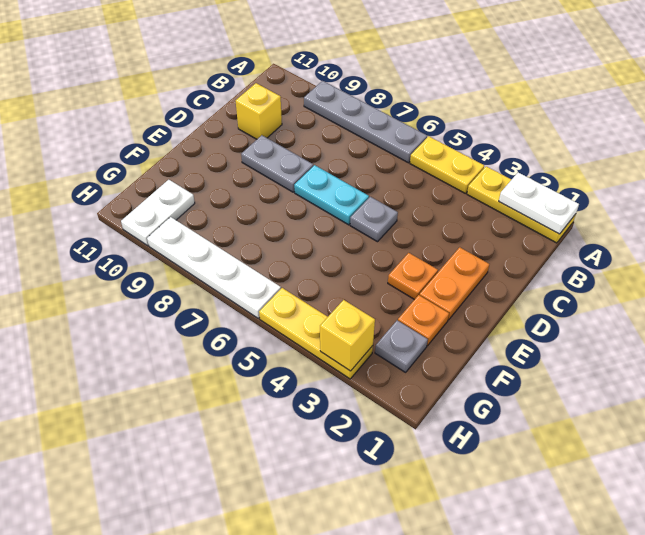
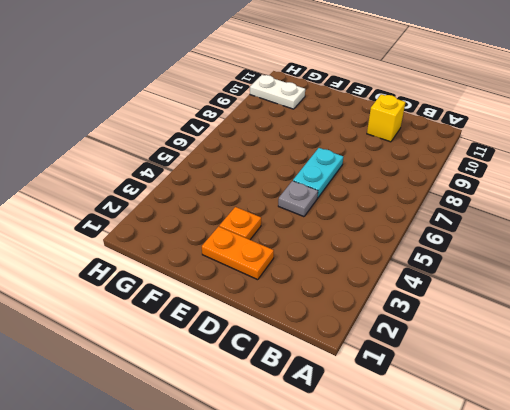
none -> yellow 1x3 plate [467,166,576,243]
none -> yellow 1x2 plate [410,136,484,194]
none -> grey 1x4 plate [304,81,427,163]

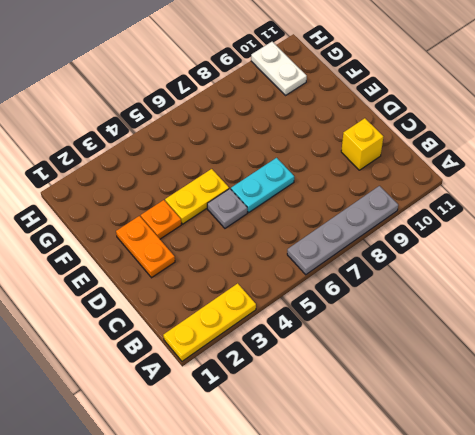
yellow 1x2 plate [165,169,229,224] -> yellow 1x2 plate moved to [410,136,484,194]
none -> grey 1x2 plate [241,135,313,192]
none -> orange 1x1 plate [398,295,449,346]
none -> grey 1x1 plate [375,320,428,372]

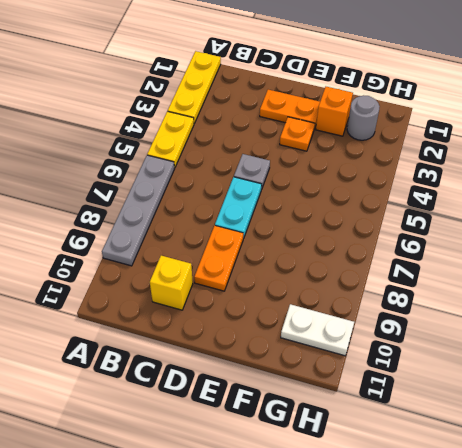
orange 1x2 plate [194,226,244,291] -> grey 1x2 plate [241,135,313,192]
orange 1x1 brick [316,87,353,136] -> orange 1x1 plate [398,295,449,346]
grey 1x1 round brick [347,95,380,140] -> grey 1x1 plate [375,320,428,372]
none -> yellow 1x3 plate [259,288,373,379]
none -> white 1x4 plate [147,217,281,318]
none -> white 1x2 plate [499,173,579,234]

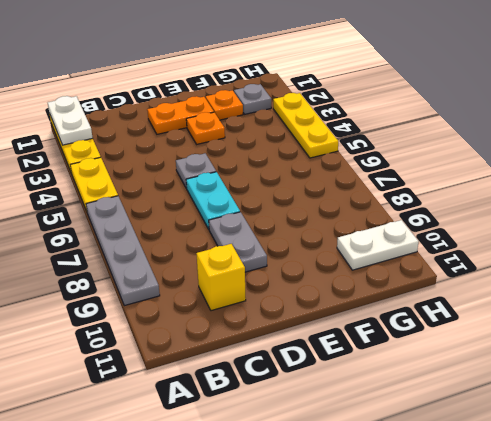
none -> white 1x4 plate [147,217,281,318]
none -> yellow 1x1 brick [320,300,375,371]

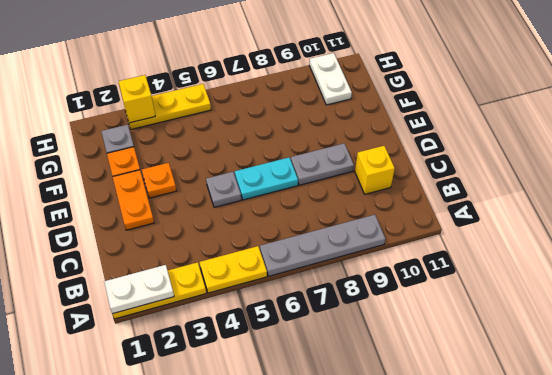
none -> white 1x4 plate [147,217,281,318]

